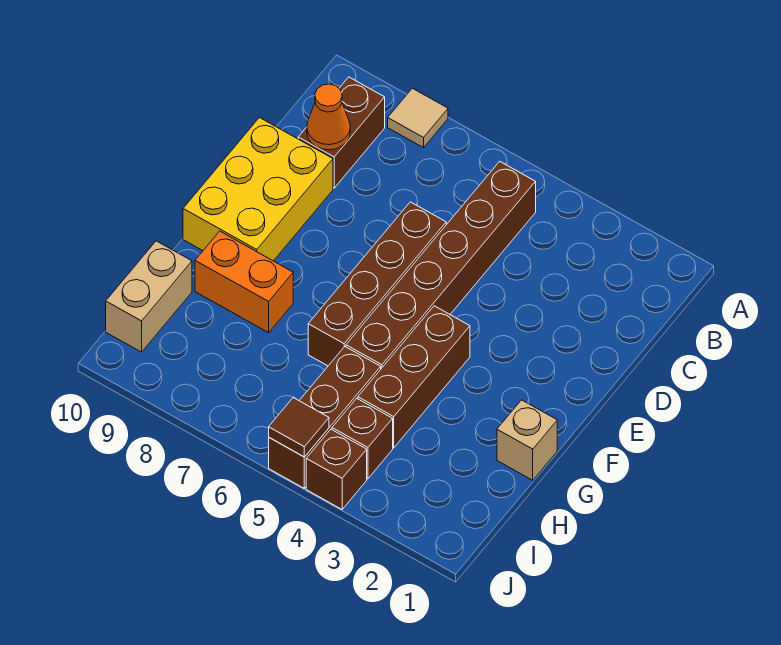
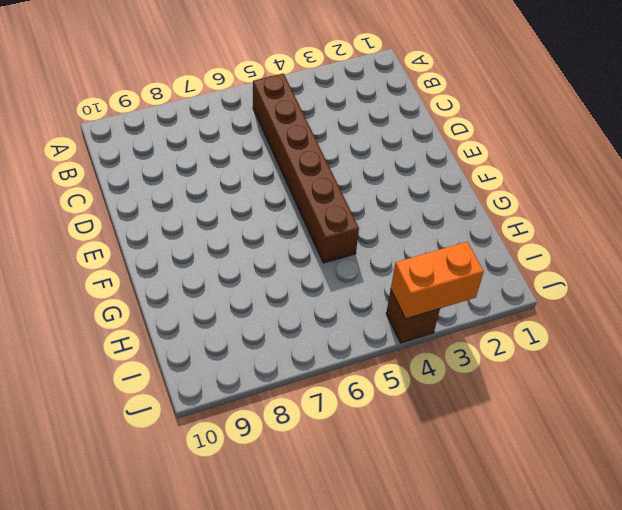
orange 1x2 brick [391,242,484,319] -> orange 1x2 brick moved to [195,231,293,333]
none -> tan 1x1 tile [388,88,448,148]
none -> brown 1x2 brick [298,77,385,188]
none -> brown 1x4 brick [308,202,446,366]

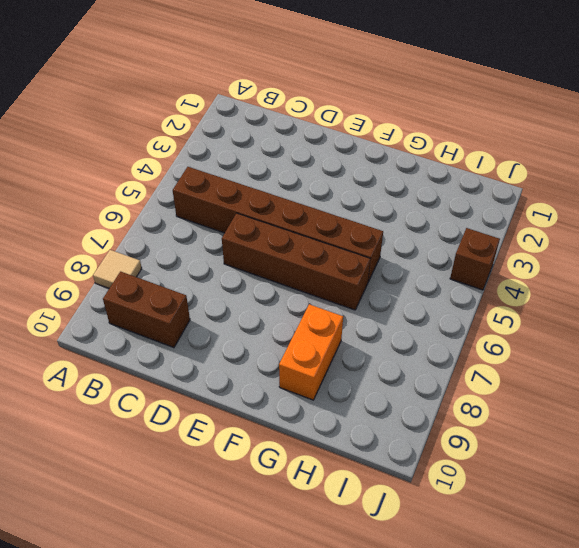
none -> yellow 2x3 brick [183,118,333,261]
none -> brown 1x3 brick [358,306,470,448]
none -> tan 1x1 brick [497,400,557,480]

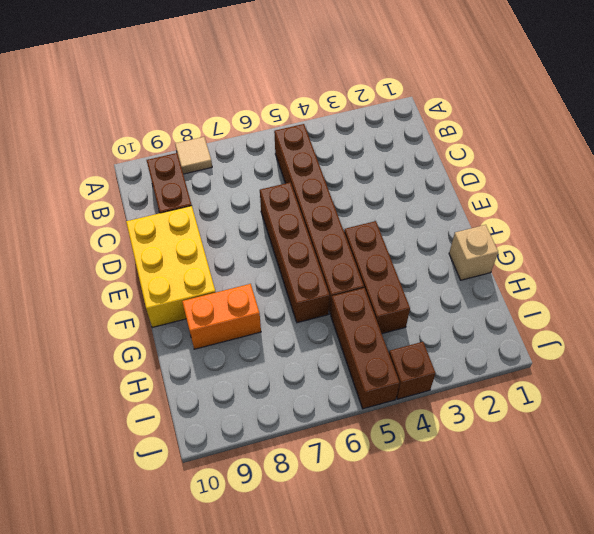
none -> tan 1x2 brick [106,241,192,352]
none -> brown 1x1 brick [332,398,393,479]
none -> orange 1x1 cone [307,84,350,150]

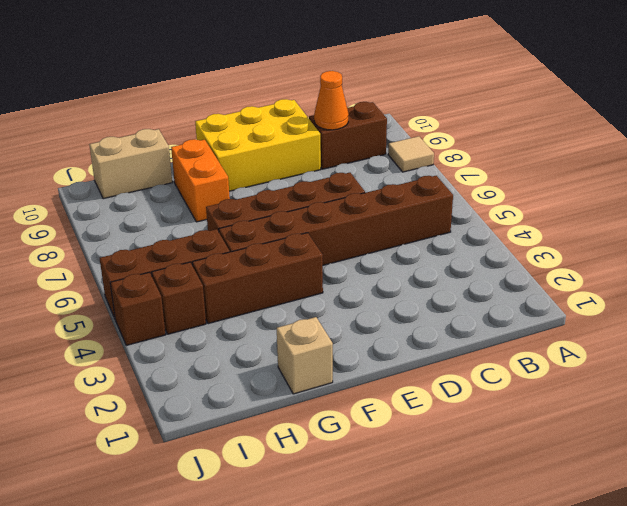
none -> brown 1x1 tile [269,397,329,457]

